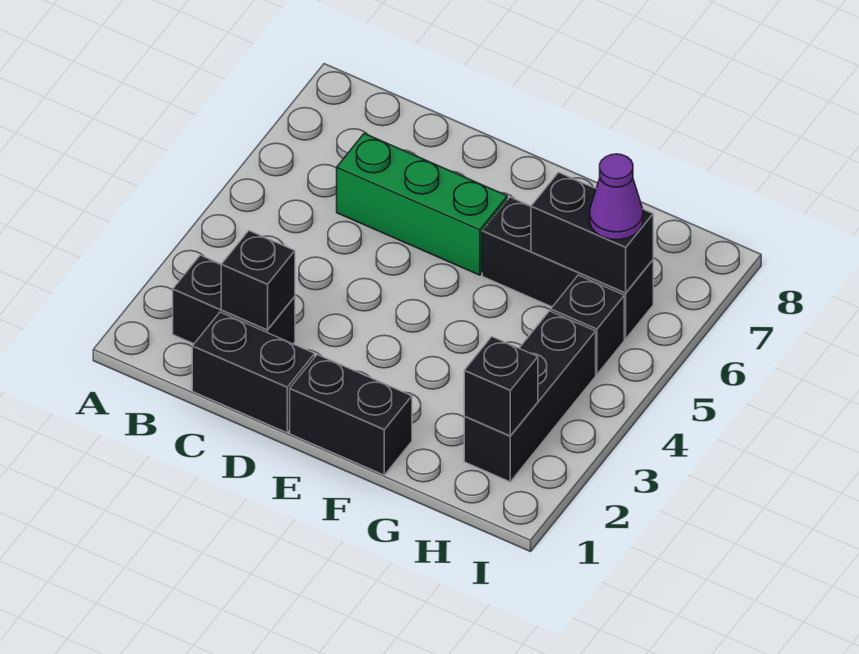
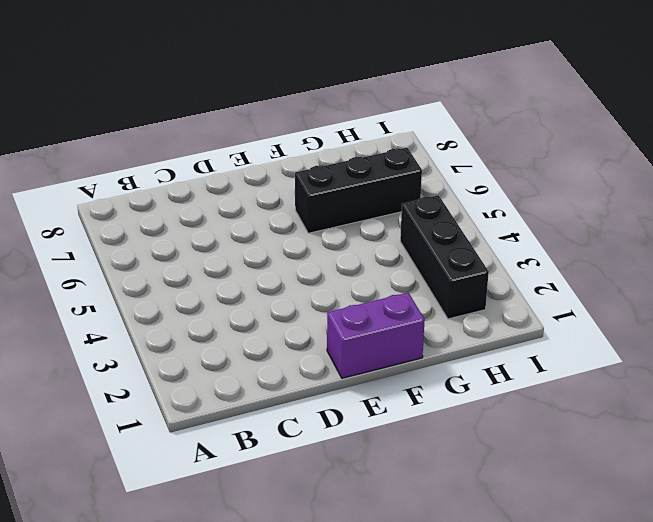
purple 1x2 brick [327,293,425,378] -> black 1x2 brick [290,355,412,475]
none -> black 1x2 brick [173,255,295,344]
none -> black 1x2 brick [192,312,315,433]

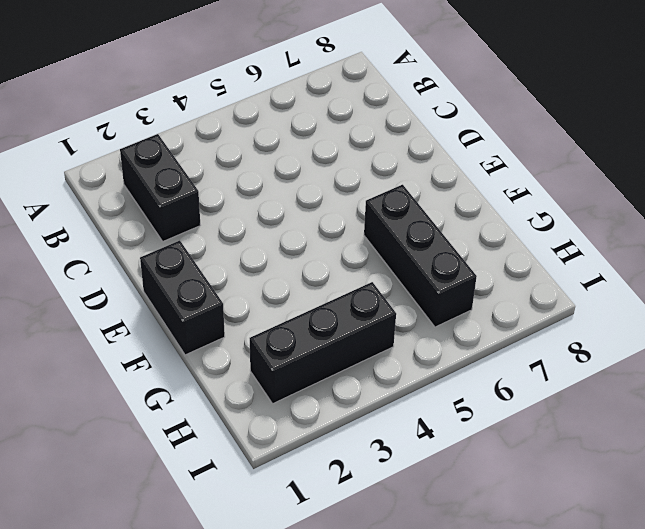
none -> black 1x2 brick [192,312,315,433]
none -> green 1x3 brick [337,133,507,275]

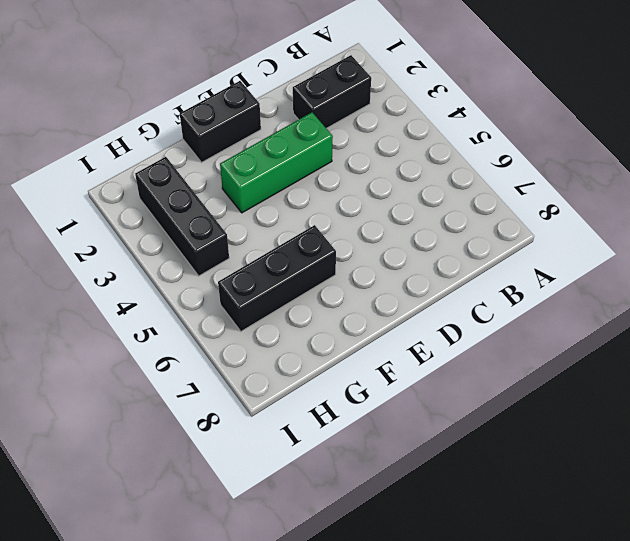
green 1x3 brick [220,112,333,213] -> green 1x3 brick moved to [337,133,507,275]
none -> black 1x2 brick [192,312,315,433]
none -> black 1x1 brick [551,275,624,375]

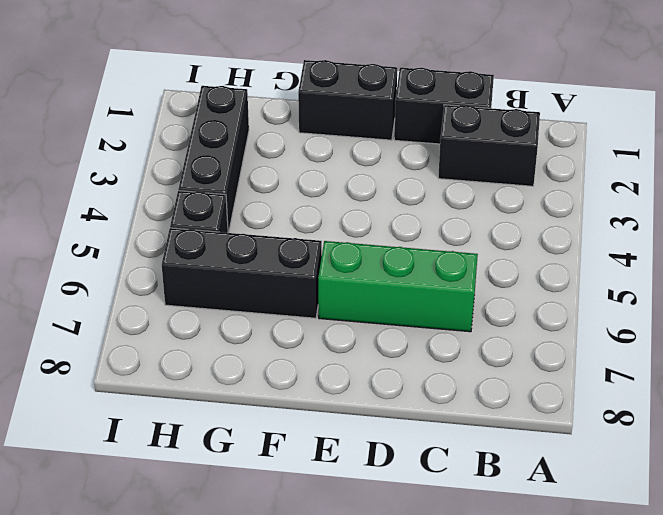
none -> black 1x1 brick [221,231,295,330]
none -> black 1x2 brick [531,172,653,293]

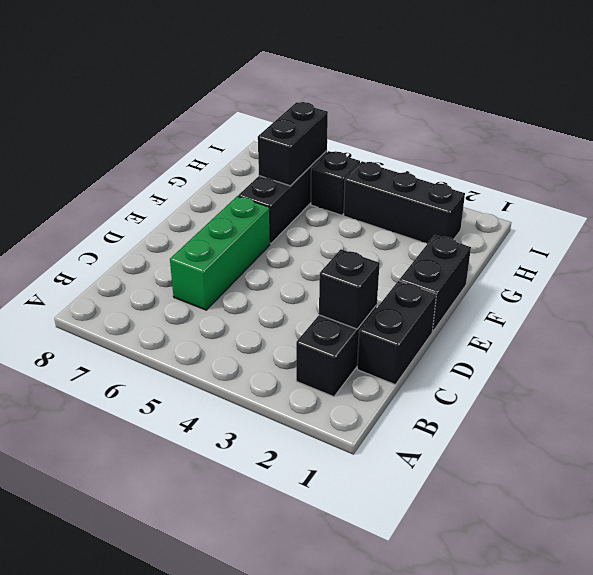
none -> black 1x1 brick [464,337,538,436]
none -> purple 1x1 cone [590,154,643,240]

